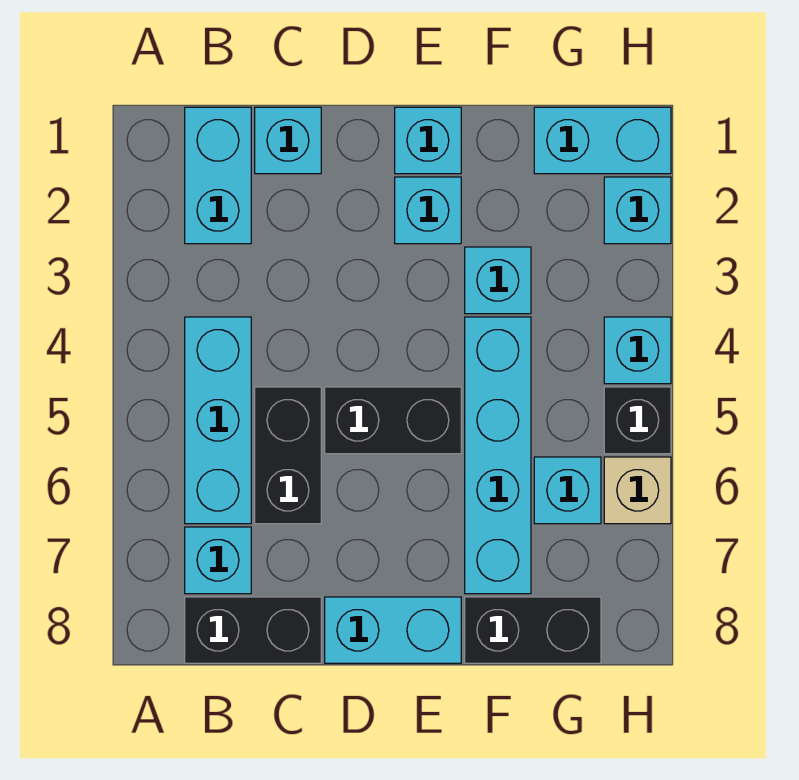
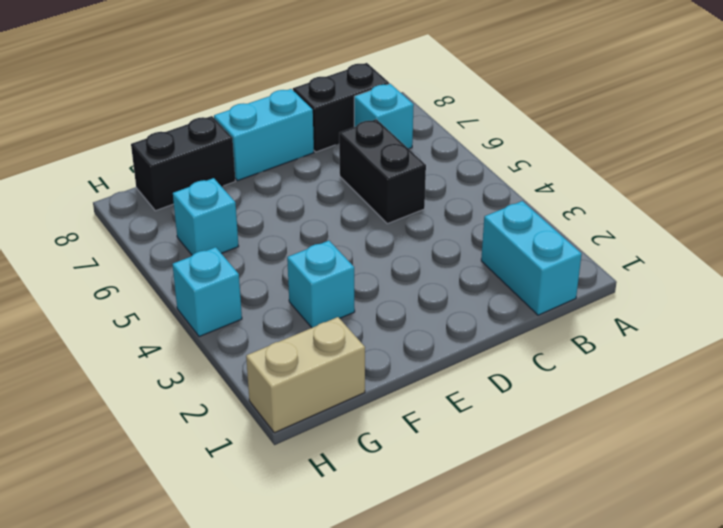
tan 1x2 brick [246,317,365,433] -> cyan 1x2 brick [534,107,671,174]
none -> cyan 1x3 brick [185,317,251,524]
none -> cyan 1x1 brick [255,107,321,174]
none -> black 1x2 brick [325,387,461,454]

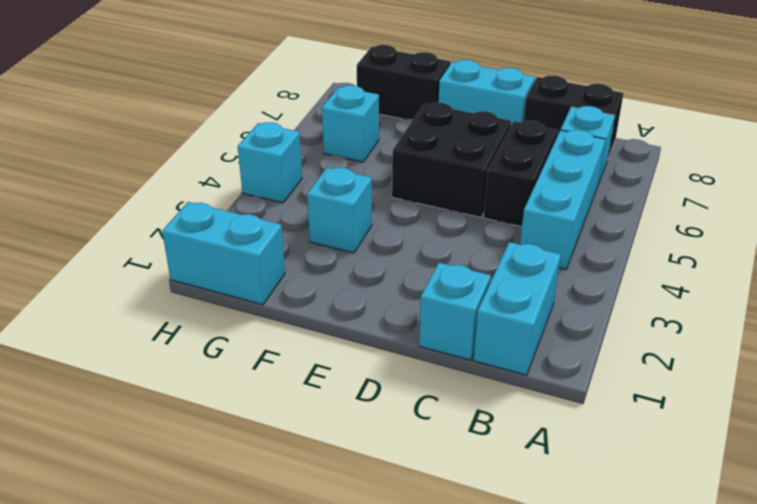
black 2x2 brick [392,103,511,217] -> black 1x2 brick [325,387,461,454]
none -> cyan 1x1 brick [395,107,461,174]
none -> cyan 1x1 brick [395,177,461,244]
none -> cyan 1x4 brick [465,317,531,594]

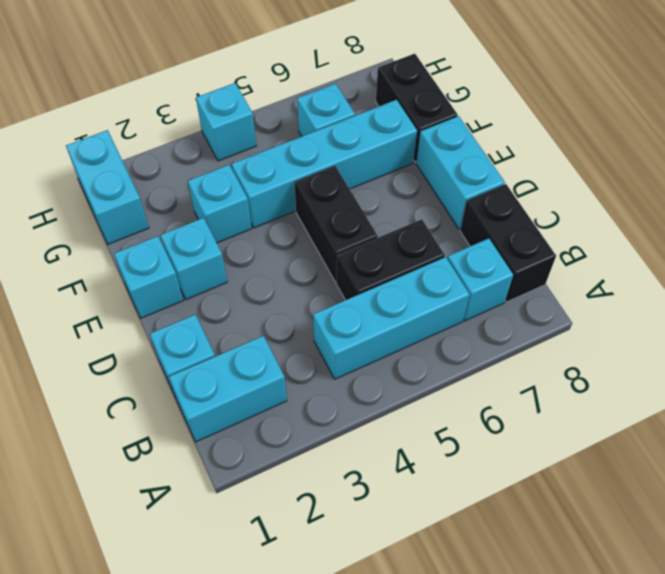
none -> cyan 1x1 brick [604,177,671,244]
none -> black 1x1 brick [604,387,671,454]
none -> tan 1x1 brick [604,457,671,524]

